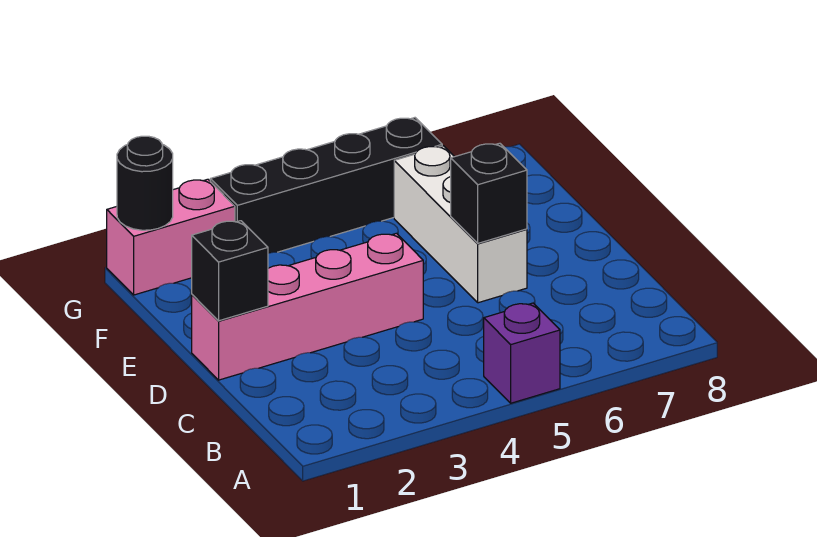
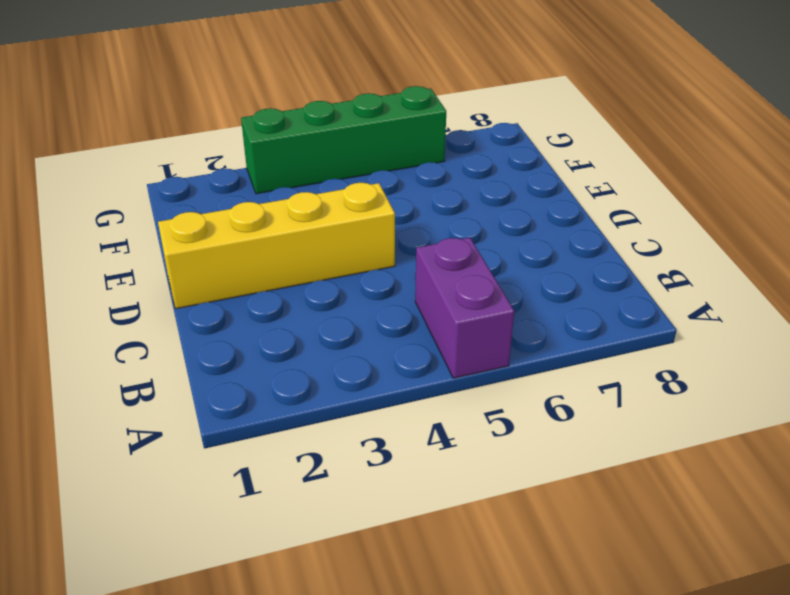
purple 1x2 brick [415,238,514,378] -> purple 1x1 brick [484,303,560,403]
yellow 1x4 brick [158,183,395,309] -> pink 1x4 brick [192,233,423,380]
green 1x4 brick [241,86,446,194] -> black 1x4 brick [210,118,442,253]
none -> white 1x3 brick [394,146,527,303]
none -> pink 1x2 brick [107,179,235,295]

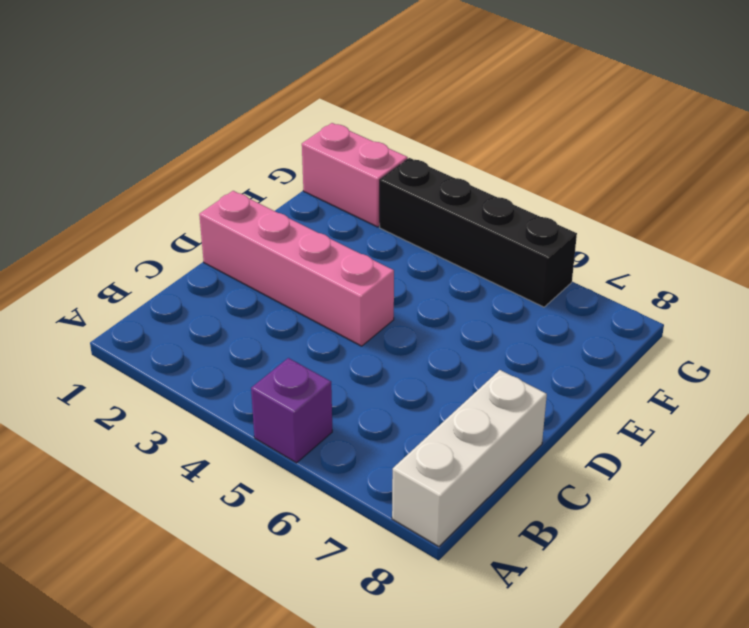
white 1x3 brick [392,370,547,547] -> white 1x3 brick moved to [394,146,527,303]
none -> black 1x1 brick [192,221,268,321]
none -> black 1x1 brick [451,143,527,243]

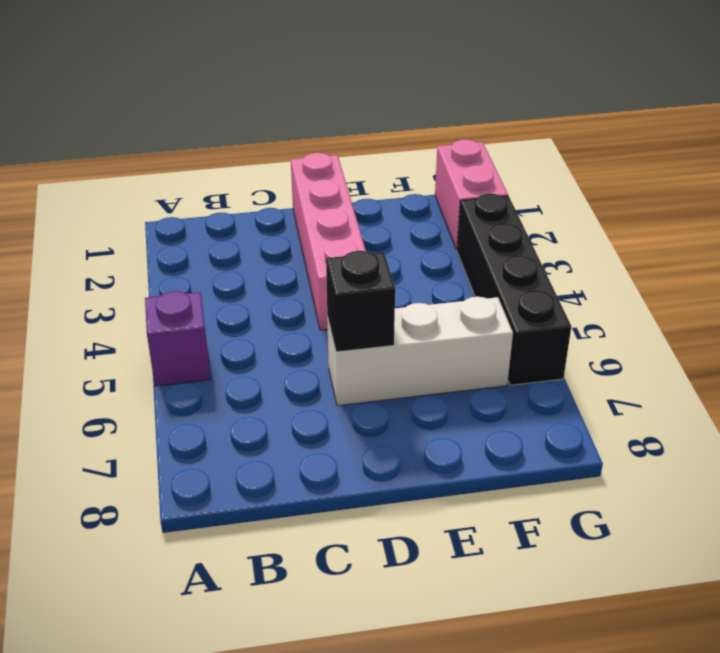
none -> black 1x1 brick [192,221,268,321]
none -> black 1x1 round brick [117,136,173,230]

